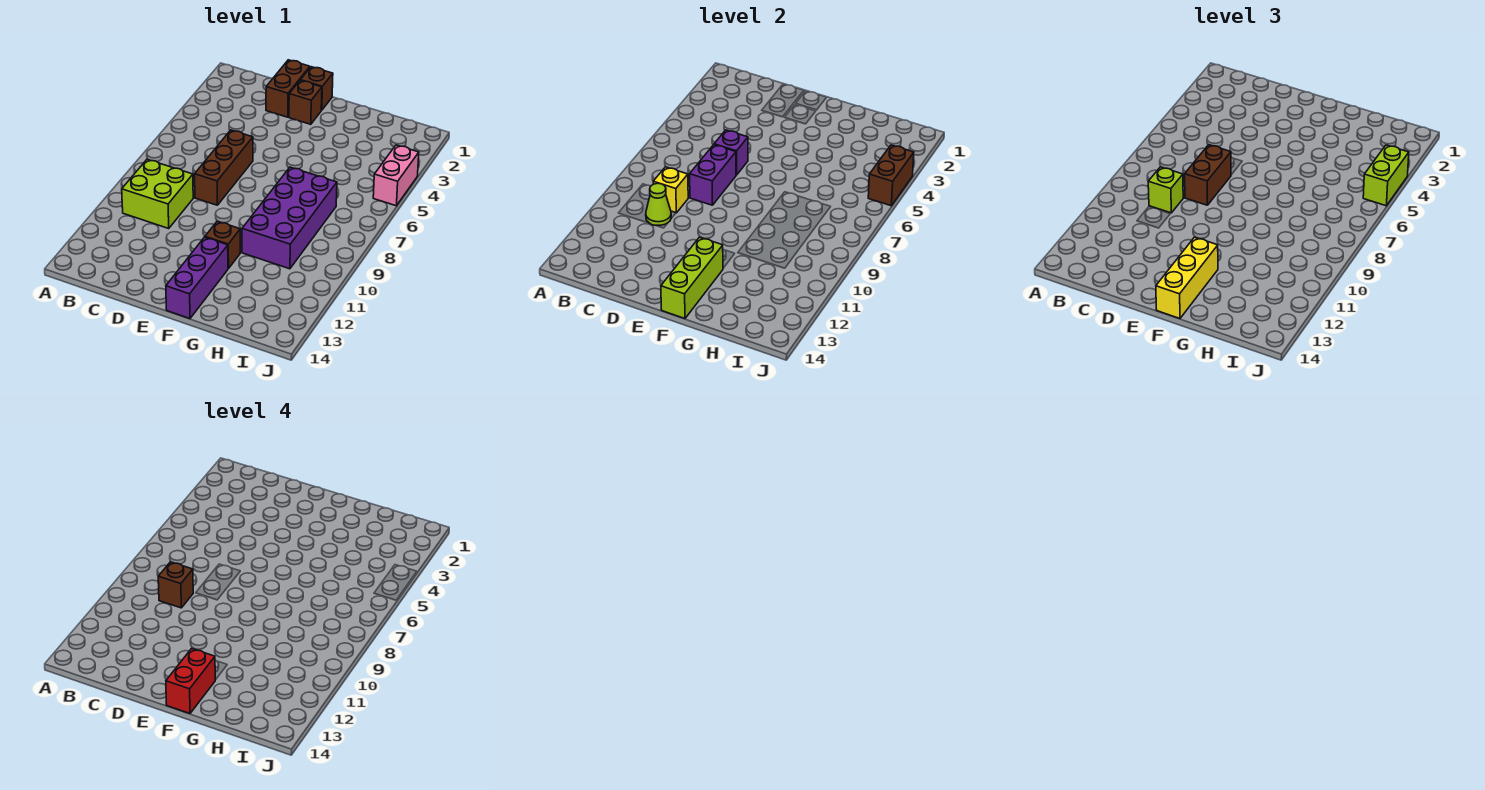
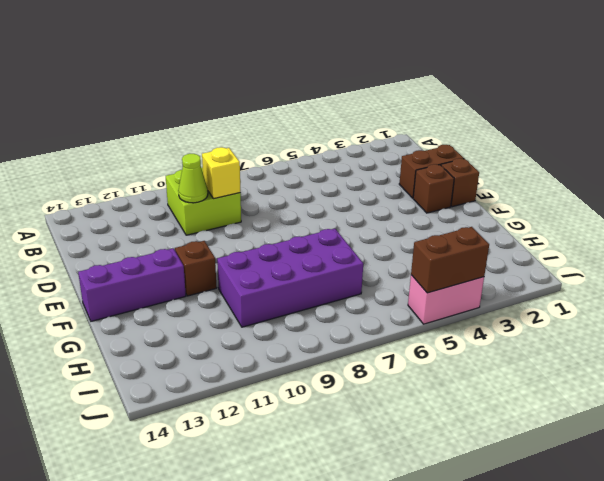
none -> brown 1x3 brick [195,130,253,205]
none -> purple 1x1 brick [714,130,748,175]
none -> purple 1x2 brick [690,145,736,205]

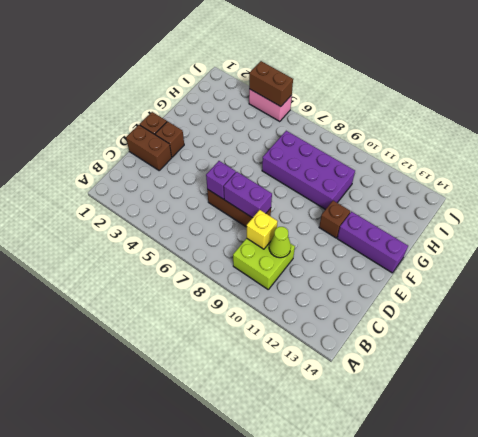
none -> lime 1x3 brick [661,237,723,318]
none -> lime 1x1 brick [1148,167,1183,213]
none -> brown 1x2 brick [1185,145,1231,205]

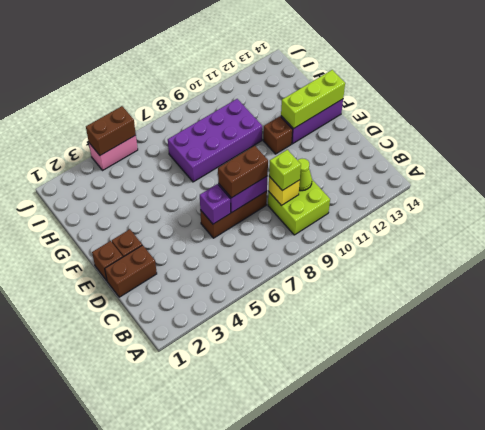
none -> yellow 1x3 brick [1156,237,1218,318]
none -> lime 1x2 brick [1363,145,1409,206]
none -> brown 1x1 brick [158,562,193,608]

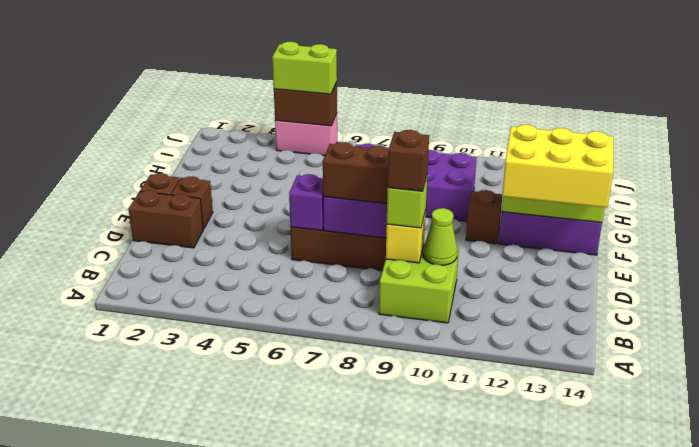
yellow 2x3 brick [502,125,613,208] -> yellow 1x3 brick [1156,237,1218,318]
none -> red 1x2 brick [166,648,215,713]

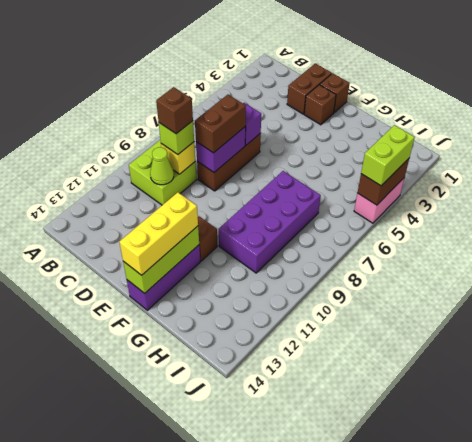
none -> red 1x2 brick [166,648,215,713]

